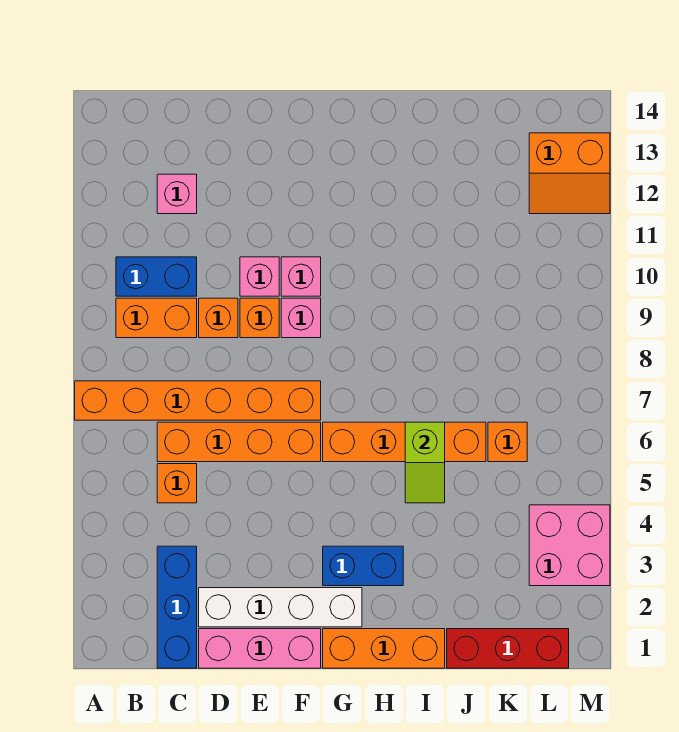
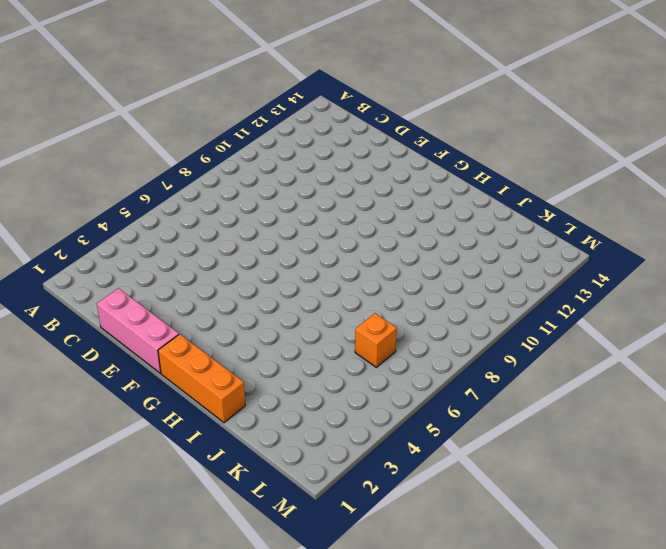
none -> orange 1x6 brick [75,381,321,420]
none -> orange 1x2 brick [116,298,197,338]
none -> blue 1x2 brick [116,257,197,296]

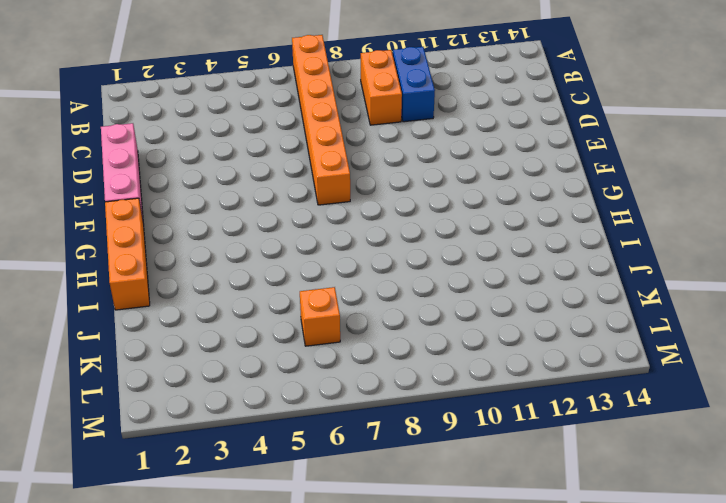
none -> blue 1x3 brick [157,546,197,668]
none -> orange 1x1 brick [157,464,197,503]
none -> orange 1x4 brick [157,422,321,462]

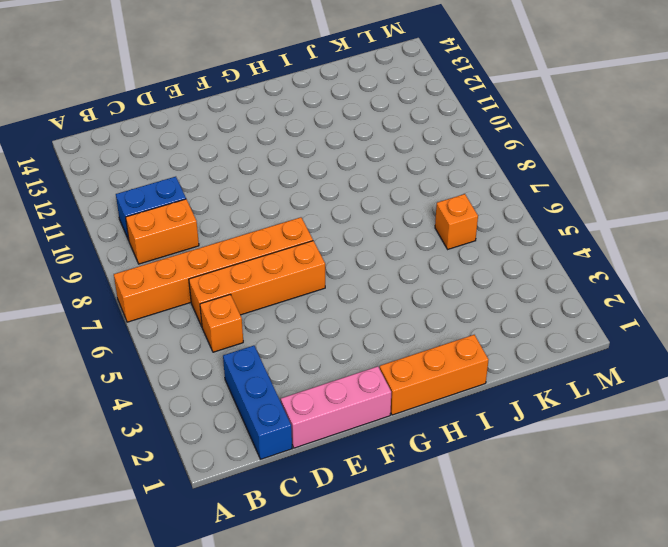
none -> pink 1x1 brick [157,174,197,214]
none -> white 1x4 brick [199,588,362,627]
none -> orange 1x1 brick [199,298,238,338]

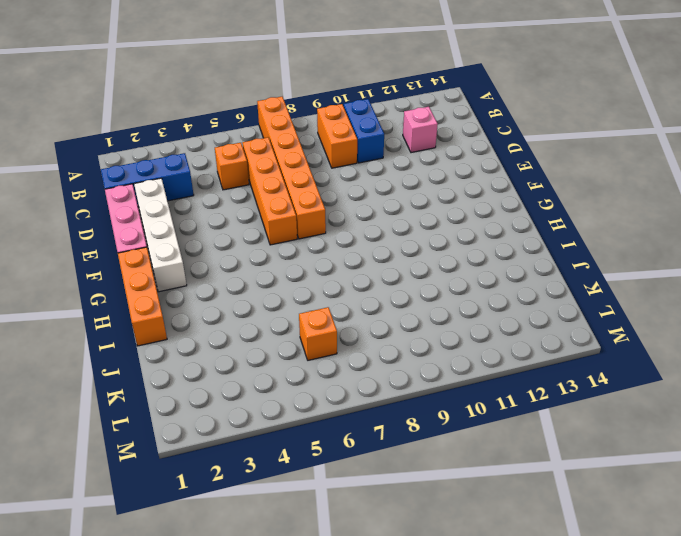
none -> orange 1x1 brick [199,298,238,338]
none -> orange 1x1 brick [240,298,279,338]
none -> pink 1x1 brick [240,257,279,296]

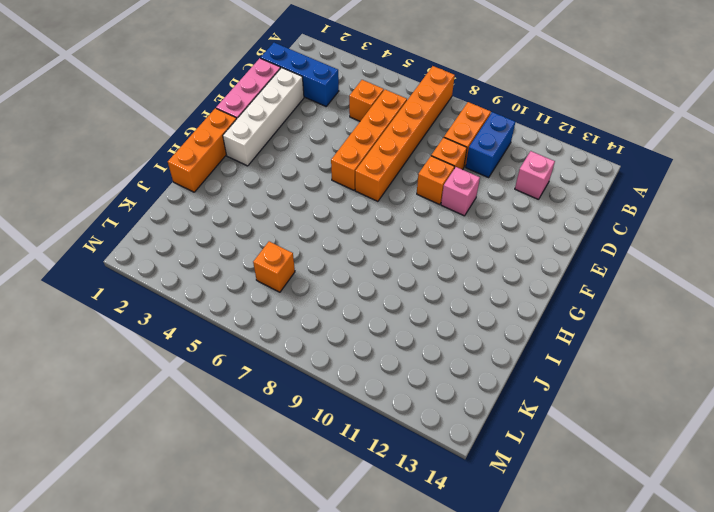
none -> pink 1x1 brick [281,298,321,338]
none -> pink 1x1 brick [281,257,321,296]
none -> blue 1x2 brick [323,546,403,586]

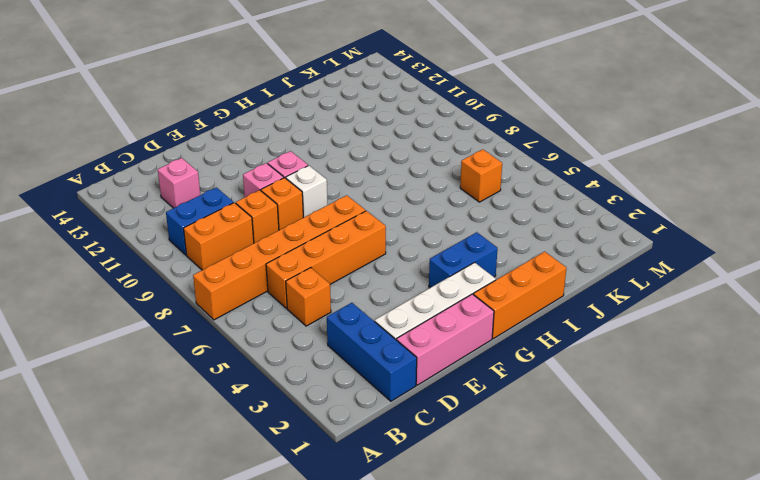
white 1x1 brick [286,166,328,218] -> pink 1x1 brick [281,298,321,338]
none -> orange 1x4 brick [323,422,486,462]
none -> red 1x3 brick [447,629,569,668]
none -> pink 2x2 brick [529,505,610,586]

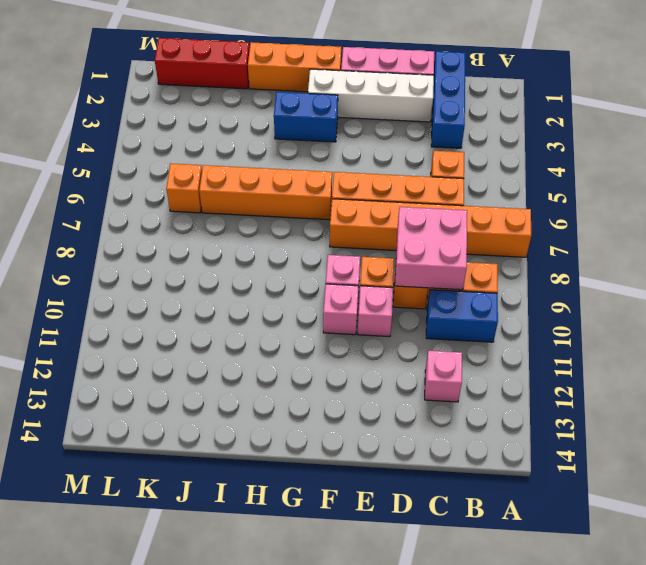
pink 2x2 brick [395,207,467,290] -> pink 2x2 brick moved to [529,505,610,586]
none -> orange 2x2 slope [529,133,610,214]
none -> lime 1x2 slope [405,422,445,503]

